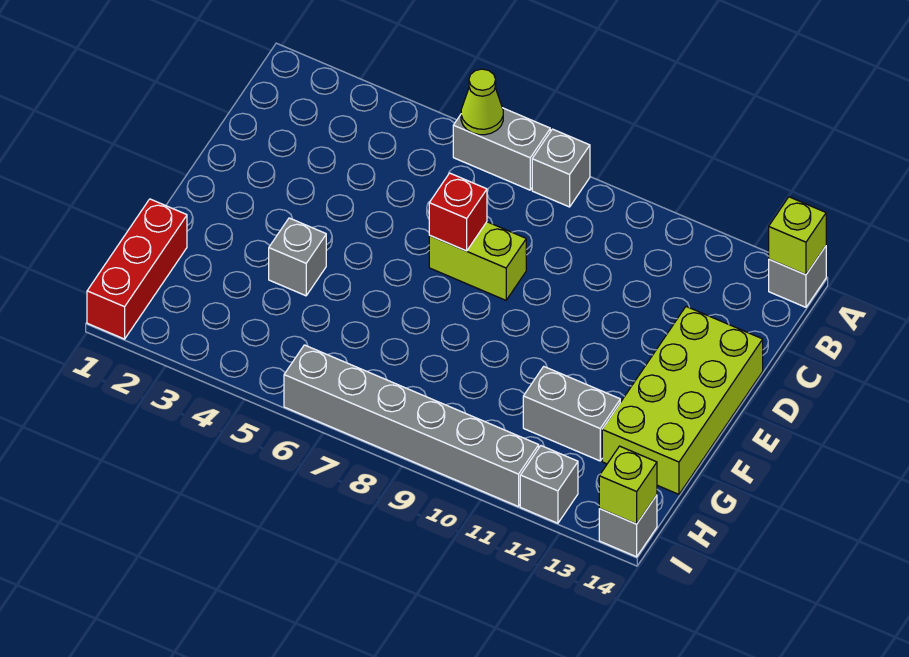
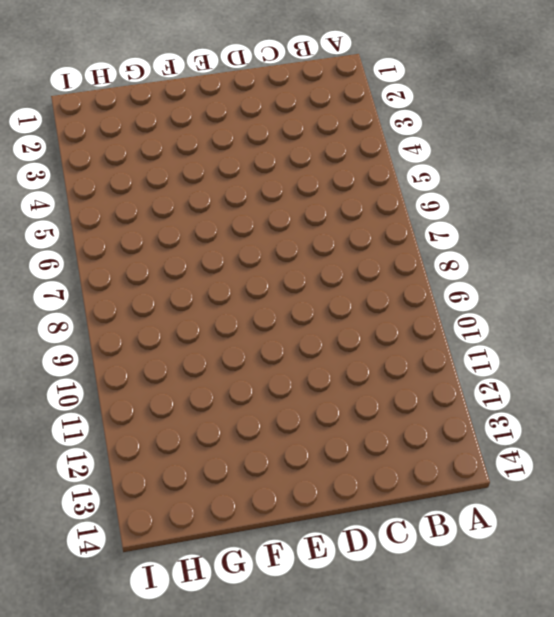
none -> grey 1x2 brick [453,108,550,190]
none -> grey 1x1 brick [532,129,590,207]
none -> grey 1x1 brick [769,246,826,307]

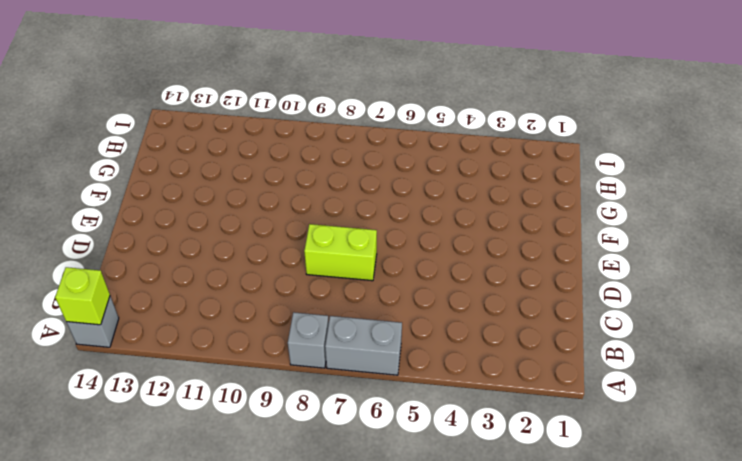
none -> lime 2x4 brick [602,307,763,494]
none -> grey 1x1 brick [269,218,326,296]
none -> red 1x3 brick [87,199,187,339]

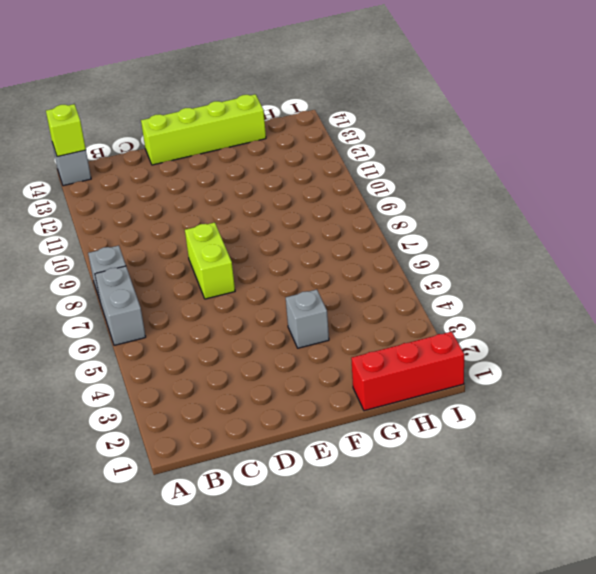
lime 1x4 brick [141,94,266,165] -> lime 2x4 brick [602,307,763,494]
none -> grey 1x2 brick [523,367,620,461]
none -> grey 1x6 brick [284,345,539,507]
none -> grey 1x1 brick [520,446,578,523]

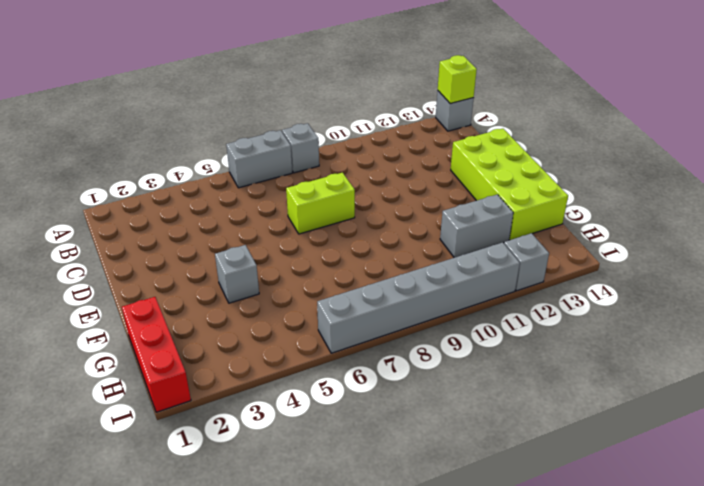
none -> grey 1x1 brick [599,495,657,557]
none -> lime 1x1 cone [461,69,503,135]
none -> red 1x1 brick [429,173,487,251]

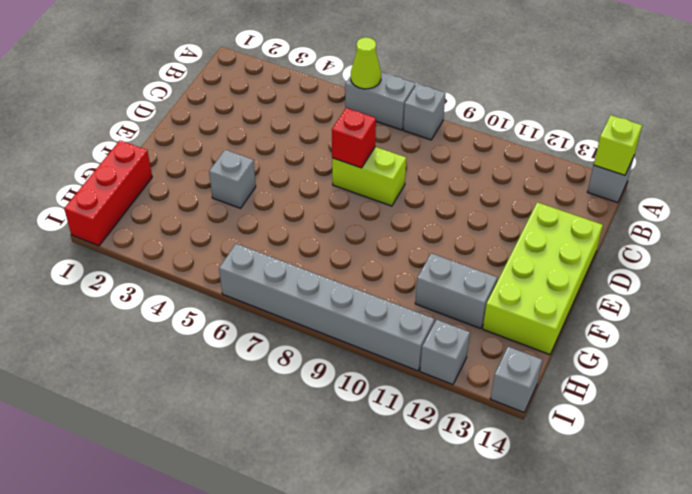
none -> lime 1x1 brick [599,446,657,524]

